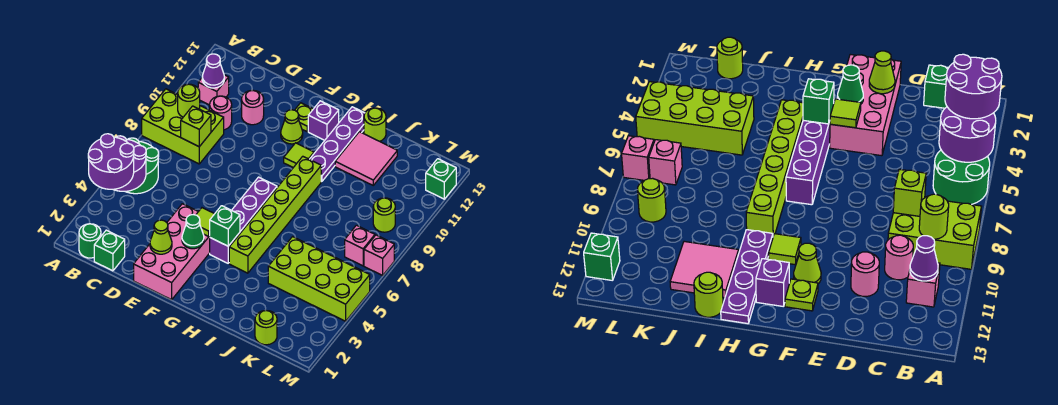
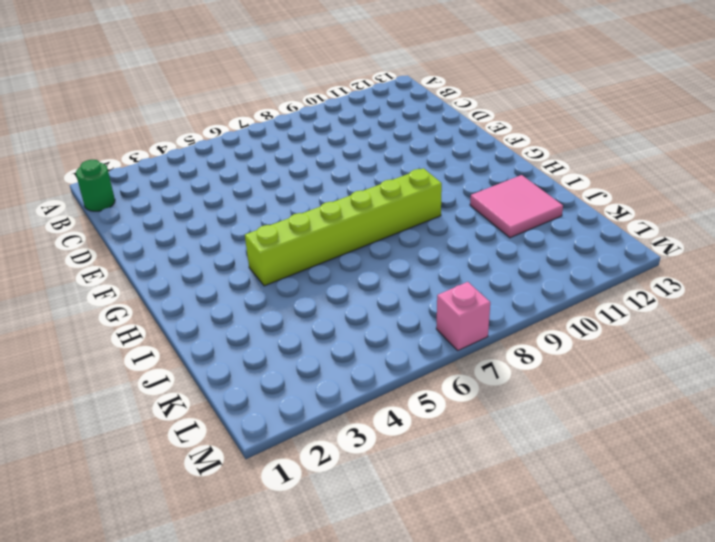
none -> green 2x2 round brick [125,138,159,194]
none -> lime 2x3 brick [142,89,224,164]
none -> pink 1x1 brick [198,75,229,105]
none -> green 1x1 brick [94,230,125,271]

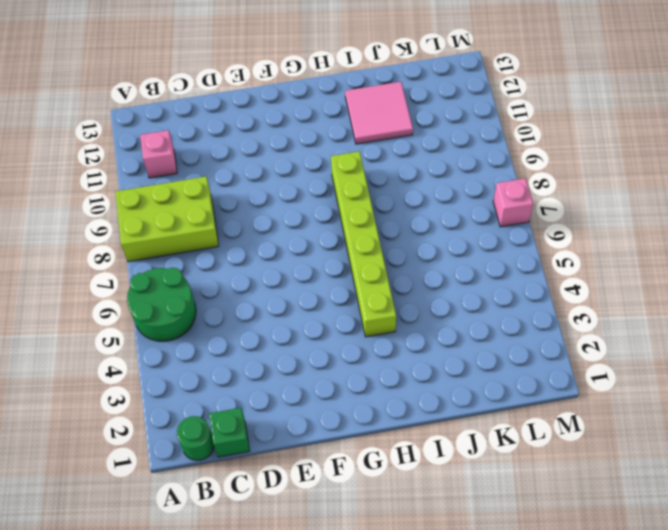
none -> pink 1x1 round brick [210,96,232,130]
none -> pink 1x1 round brick [242,90,264,125]
none -> pink 2x4 brick [134,204,210,300]
none -> lime 1x1 cone [281,110,303,144]

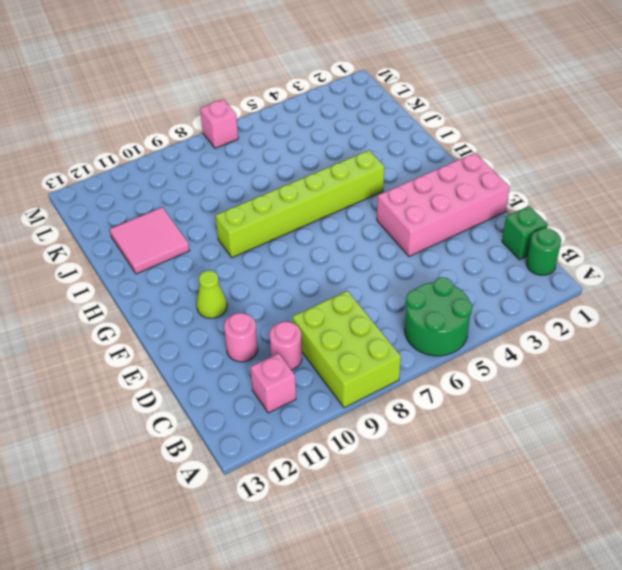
none -> lime 1x1 plate [295,103,313,132]
none -> purple 1x4 brick [210,177,277,263]
none -> lime 1x1 tile [284,143,314,168]
none -> purple 1x1 brick [308,101,339,140]

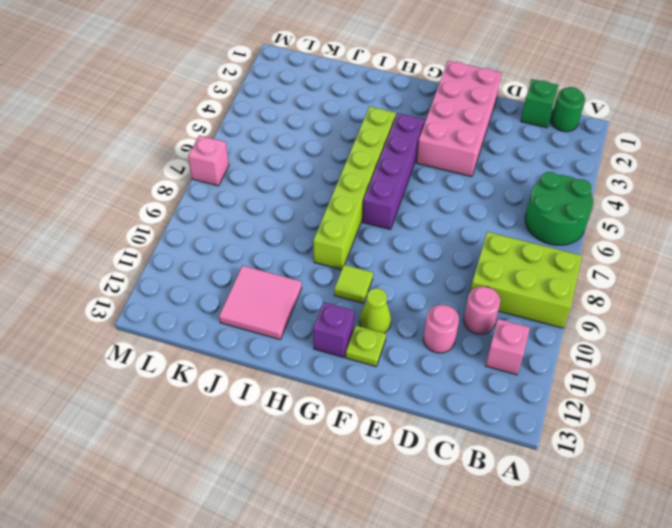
none -> purple 1x4 plate [310,107,365,182]
none -> lime 1x1 round brick [364,108,386,141]
none -> lime 2x4 brick [268,237,370,321]
none -> lime 1x1 round brick [255,310,277,345]

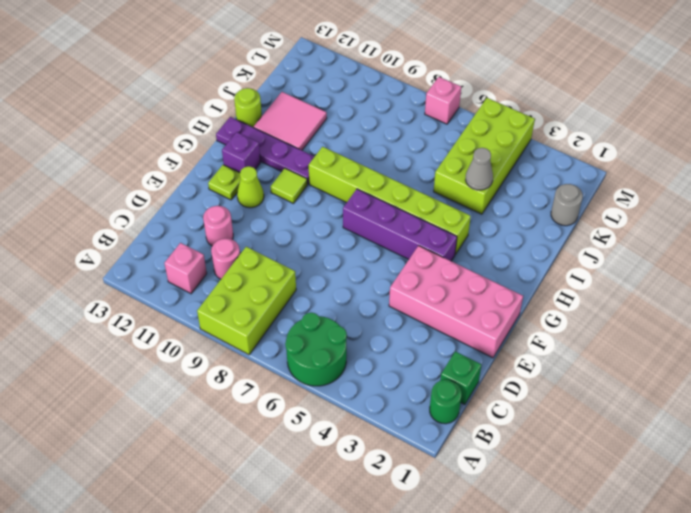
grey 1x1 cone [466,148,493,190] -> none
grey 1x1 round brick [551,184,583,226] -> lime 1x1 round brick [255,310,277,345]
none -> pink 1x1 brick [345,225,375,266]
none -> lime 1x1 round brick [373,198,395,232]
none -> green 1x1 brick [426,159,456,199]
none -> purple 2x2 round brick [113,136,146,191]

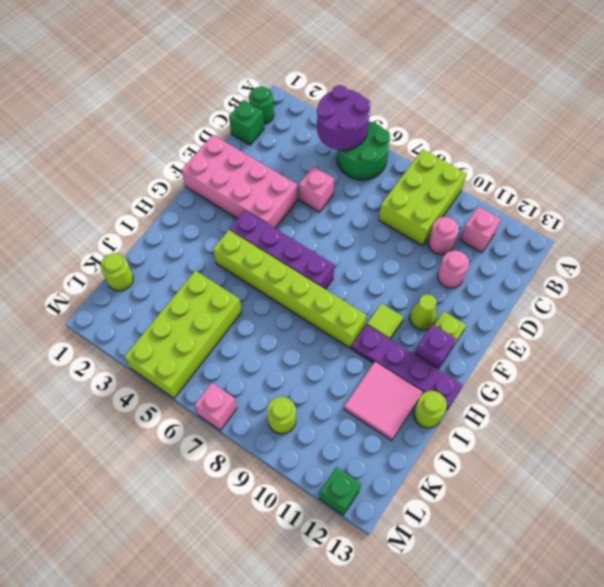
pink 1x1 brick [299,166,334,212] -> pink 1x1 brick moved to [345,225,375,266]
none -> lime 1x1 round brick [178,84,200,117]
none -> purple 1x1 cone [202,54,224,88]
none -> lime 1x1 brick [181,106,211,147]
none -> lime 1x1 cone [150,220,172,254]

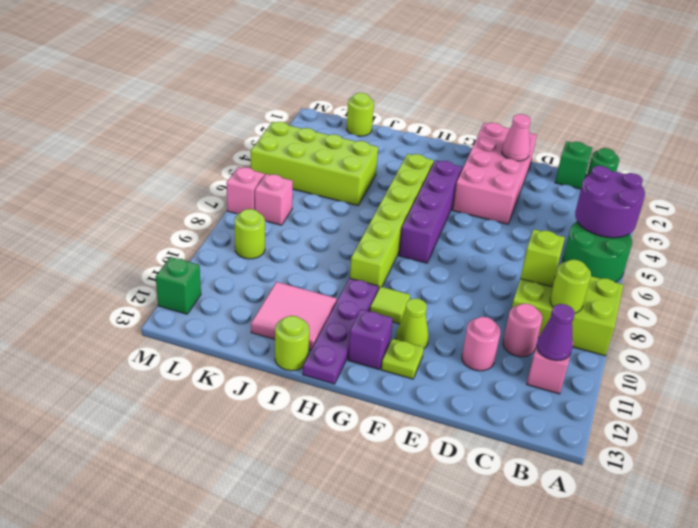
pink 1x1 cone [502,114,531,161] -> lime 1x1 cone [150,220,172,254]
none -> green 1x1 cone [182,215,204,249]
none -> lime 1x1 tile [196,208,214,237]
none -> green 1x1 brick [210,206,240,246]
none -> purple 2x2 round brick [88,134,134,189]

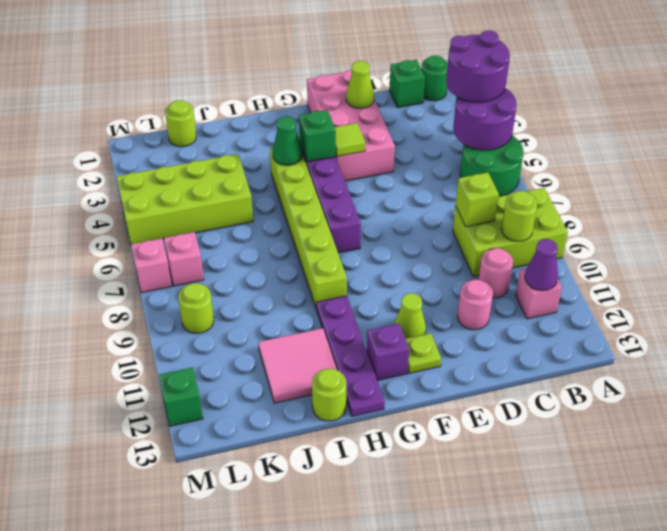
green 1x1 cone [273,117,302,165] -> green 1x1 cone moved to [182,215,204,249]
none -> lime 1x1 tile [284,143,314,168]

